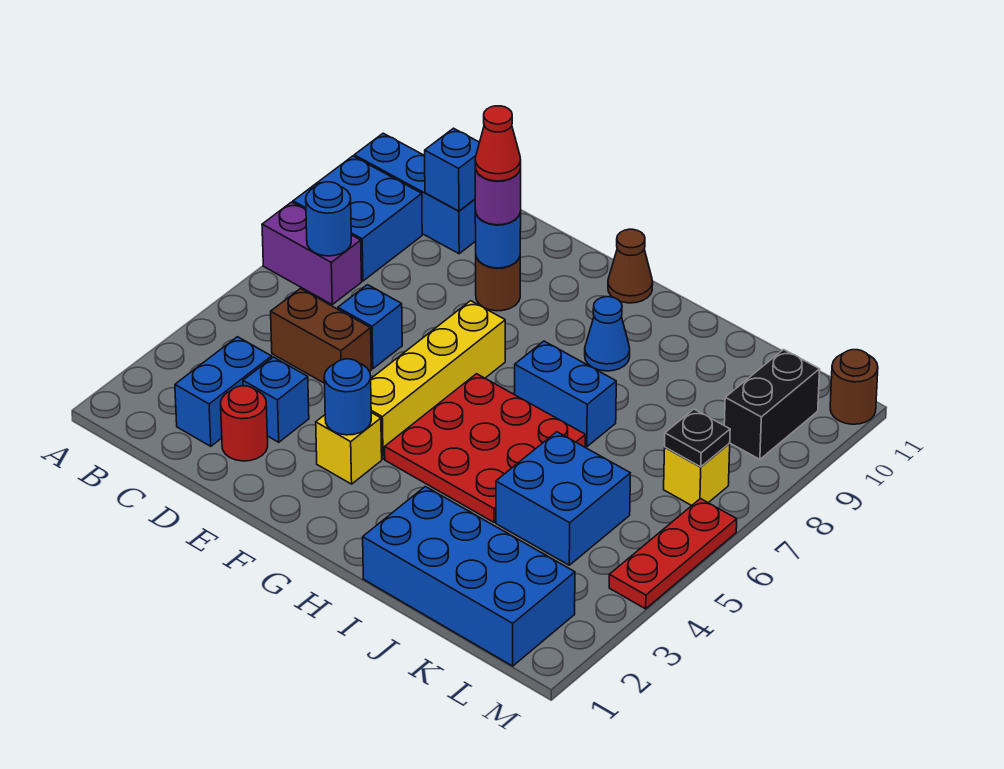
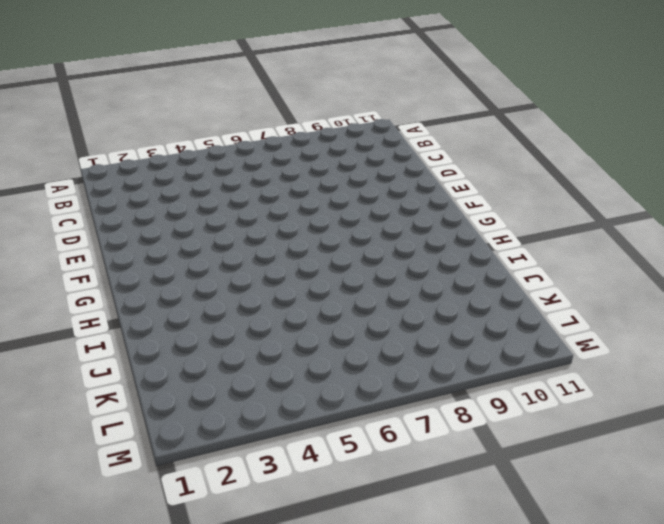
none -> purple 1x2 brick [262,202,362,304]
none -> blue 2x2 brick [293,156,422,281]
none -> blue 1x3 brick [354,133,476,254]

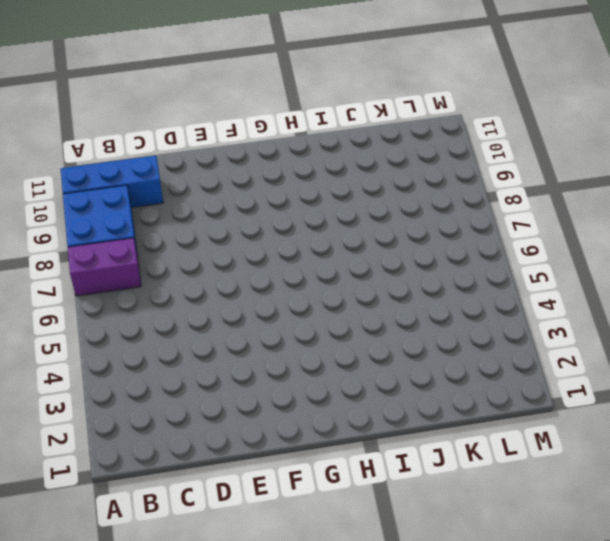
none -> blue 1x2 brick [175,337,272,446]
none -> brown 1x2 brick [271,289,371,383]
none -> red 1x1 round brick [221,386,268,461]

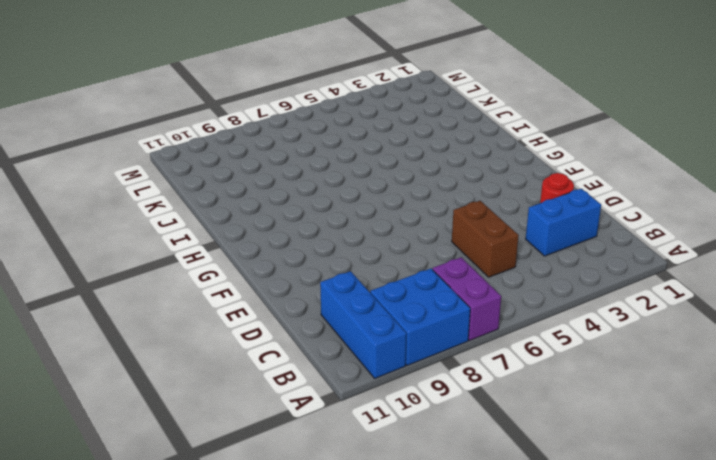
none -> blue 1x1 brick [243,357,309,442]
none -> blue 1x1 brick [338,285,402,369]
none -> brown 1x1 round brick [476,257,520,311]

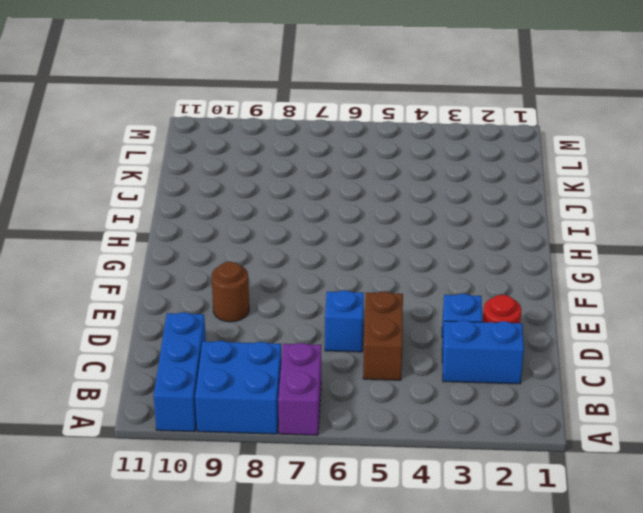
none -> yellow 1x1 brick [316,413,382,484]
none -> yellow 1x4 brick [371,301,505,459]
none -> red 3x3 plate [385,374,586,522]

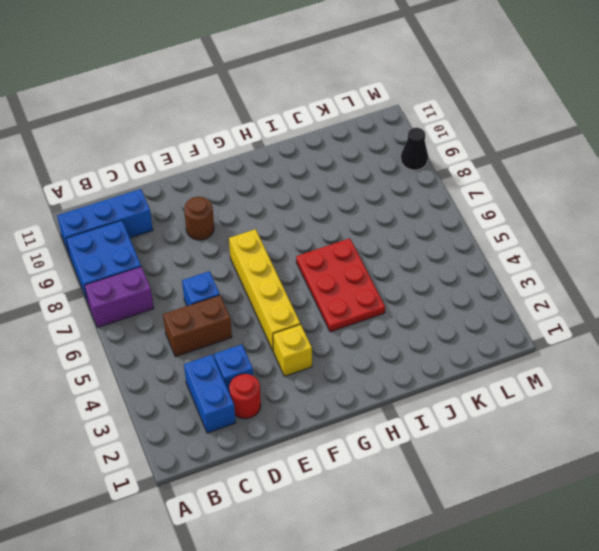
red 2x3 plate [296,238,385,332] -> red 3x3 plate [385,374,586,522]
black 1x1 cone [401,128,428,170] -> none
none -> brown 1x1 cone [608,229,653,303]
none -> blue 1x2 brick [515,341,616,447]
none -> blue 1x1 cone [585,297,630,371]

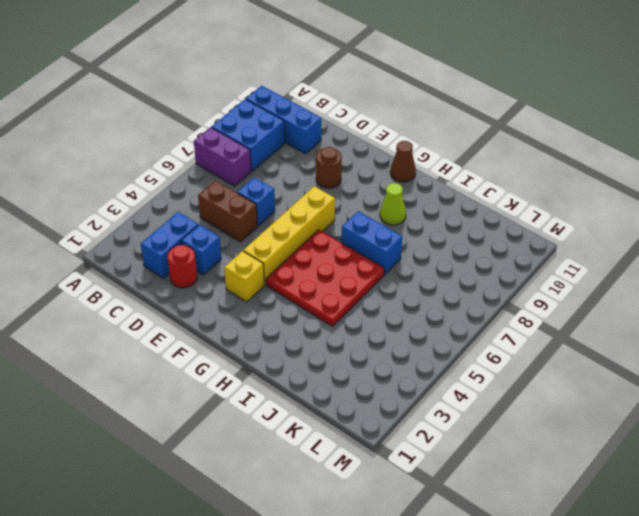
lime 1x1 cone [380,183,406,225] -> blue 1x1 cone [585,297,630,371]
none -> blue 2x4 brick [363,487,575,666]
none -> blue 2x2 brick [496,432,630,565]
none -> yellow 1x1 brick [664,443,730,505]

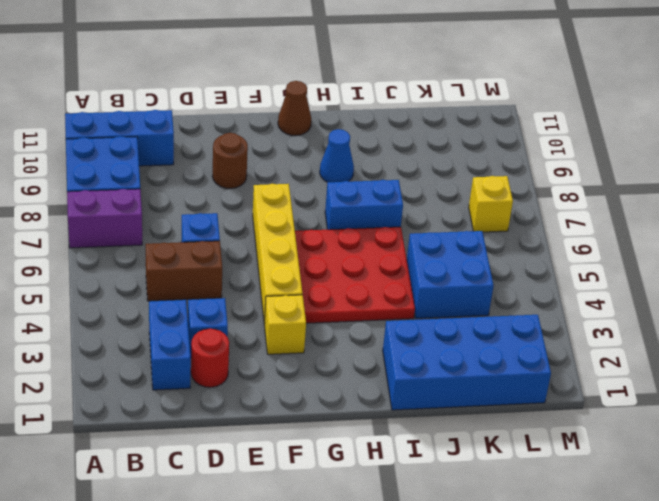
none -> black 1x2 brick [724,350,820,459]
none -> red 1x3 plate [609,499,737,609]
none -> brown 1x1 round brick [830,350,878,424]

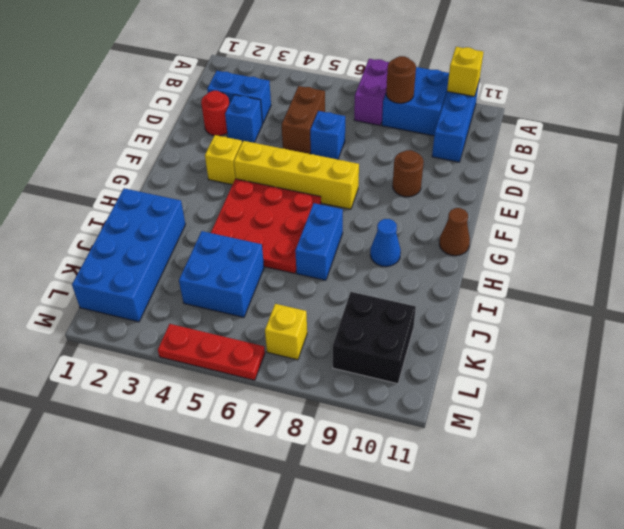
yellow 1x1 brick [447,47,483,97] -> none
brown 1x1 round brick [386,56,416,103] -> brown 1x1 round brick moved to [830,350,878,424]
black 2x2 brick [333,292,416,384] -> black 1x2 brick [724,350,820,459]
none -> blue 1x1 round brick [306,182,351,256]
none -> blue 1x1 brick [425,128,480,211]
none -> blue 1x1 round brick [475,210,521,268]

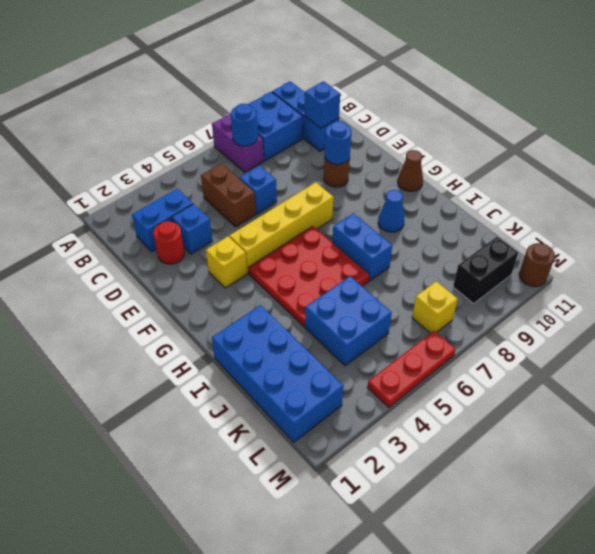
none -> blue 1x1 round brick [324,359,371,435]
none -> black 1x1 plate [665,409,730,467]
none -> purple 1x1 round brick [475,168,521,225]

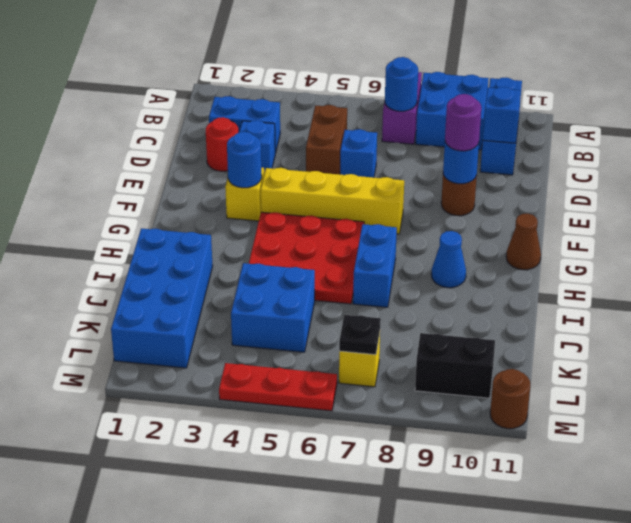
none -> red 1x1 cone [475,106,521,181]

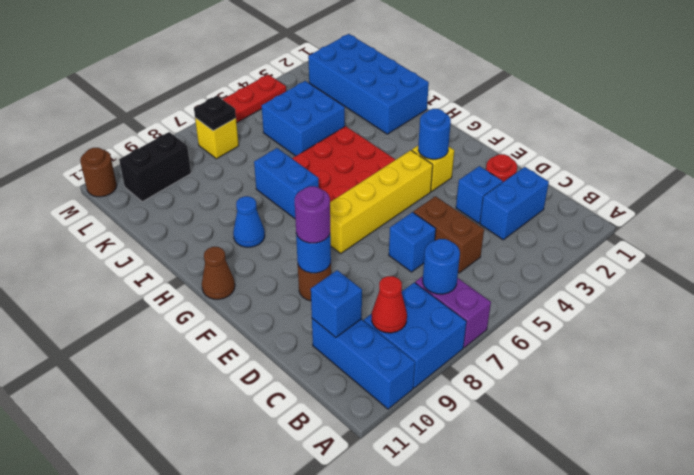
red 1x1 cone [372,276,407,333] -> red 1x1 cone moved to [475,106,521,181]

